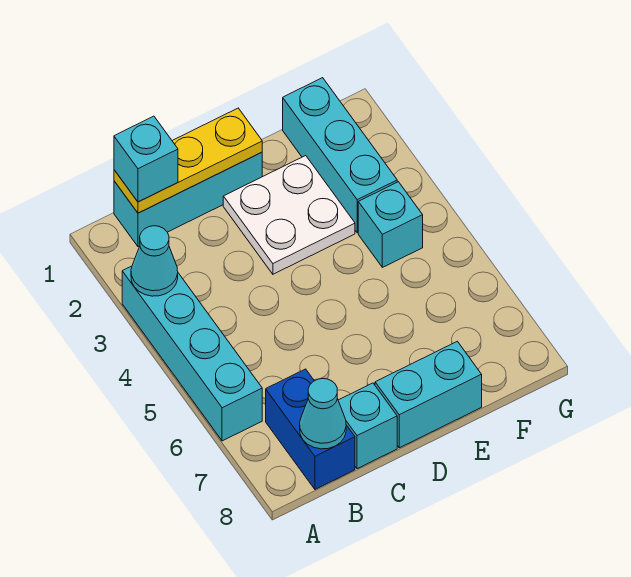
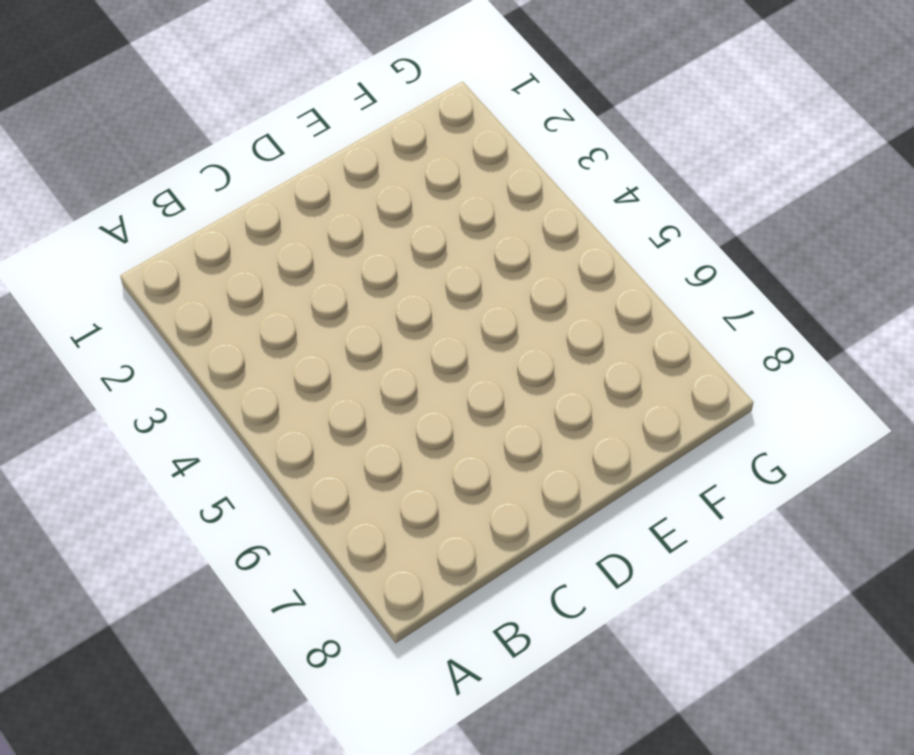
none -> cyan 1x4 brick [122,266,262,441]
none -> cyan 1x3 brick [114,152,262,246]
none -> blue 1x2 brick [266,369,355,489]

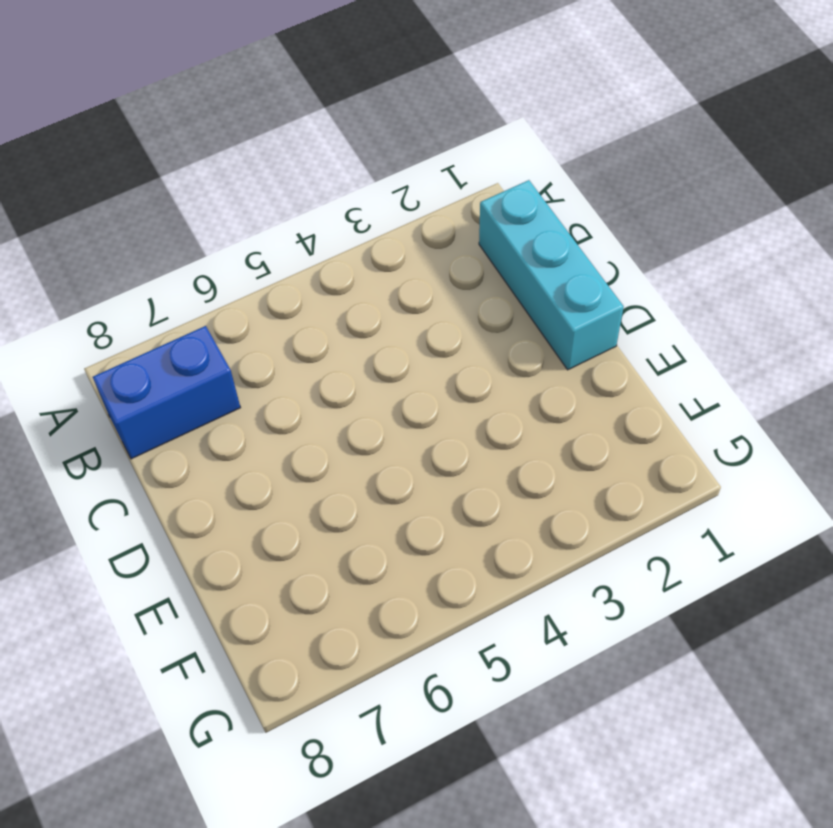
none -> cyan 1x4 brick [122,266,262,441]
none -> cyan 1x1 brick [338,383,397,469]
none -> white 2x2 plate [223,156,355,274]

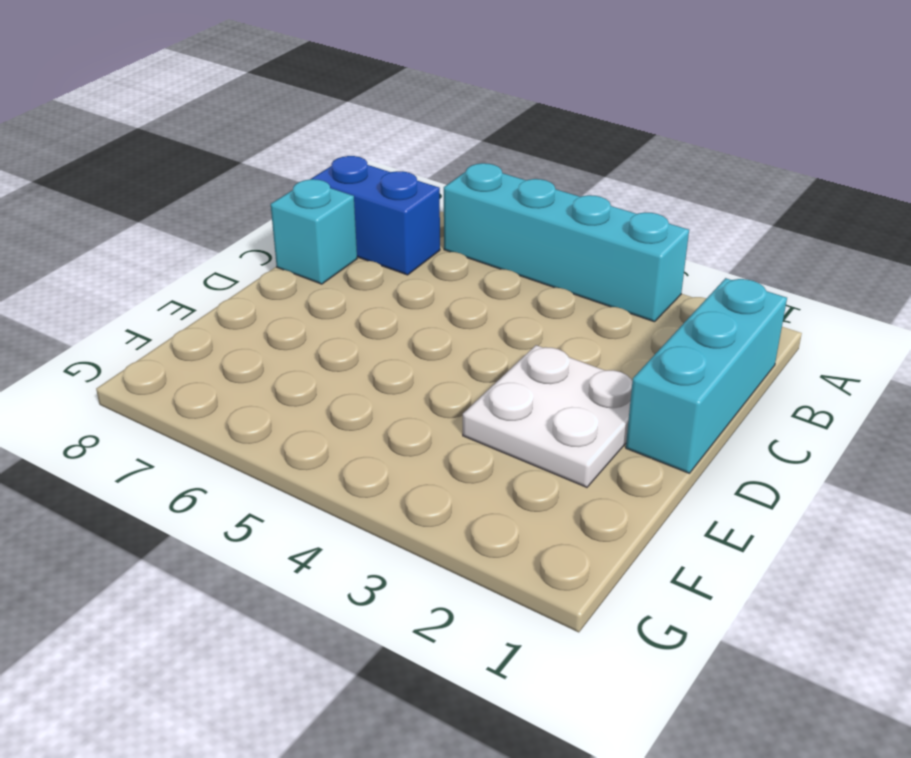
none -> cyan 1x2 brick [375,341,482,448]
none -> cyan 1x3 brick [283,78,397,233]
none -> cyan 1x1 brick [358,182,423,267]

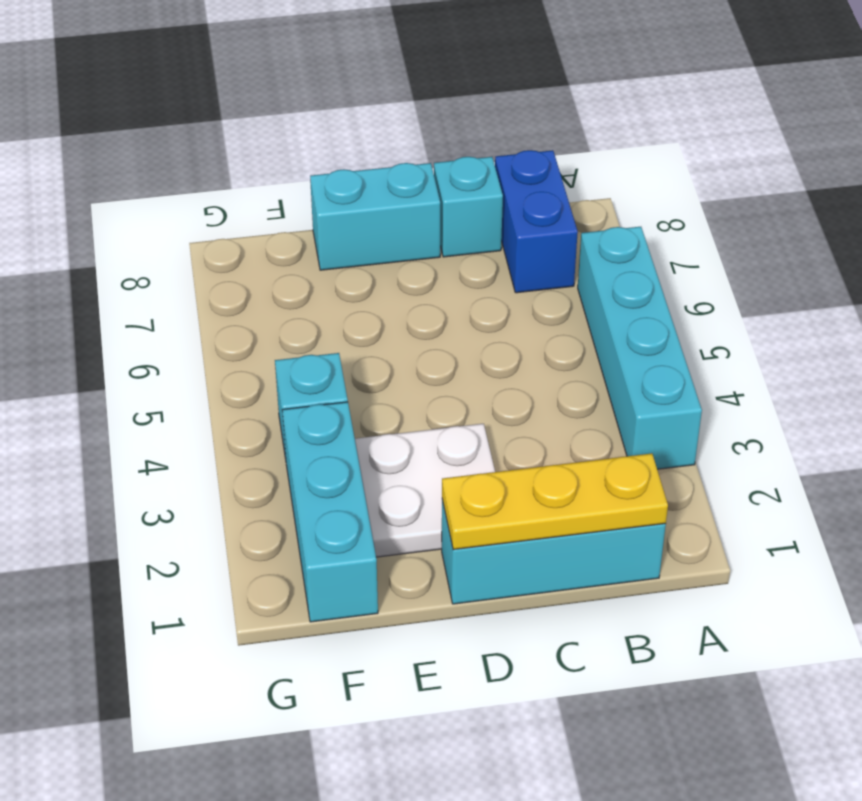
none -> cyan 1x1 cone [131,226,178,296]
none -> cyan 1x1 cone [300,379,346,449]
none -> cyan 1x1 brick [114,116,178,202]

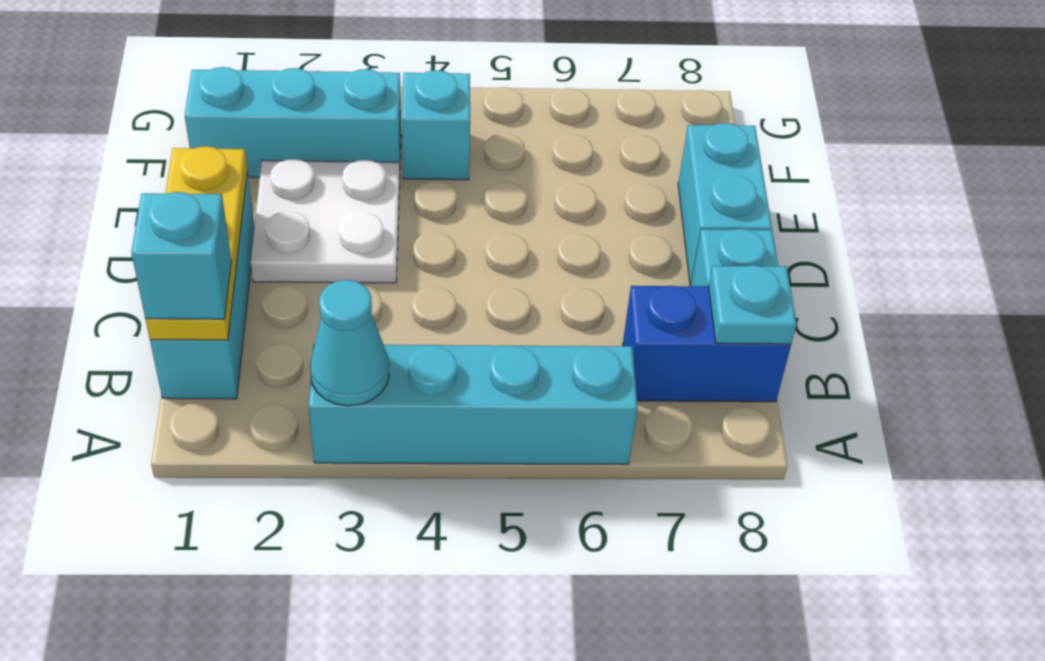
cyan 1x1 plate [709,265,797,344] -> cyan 1x1 cone [300,379,346,449]

